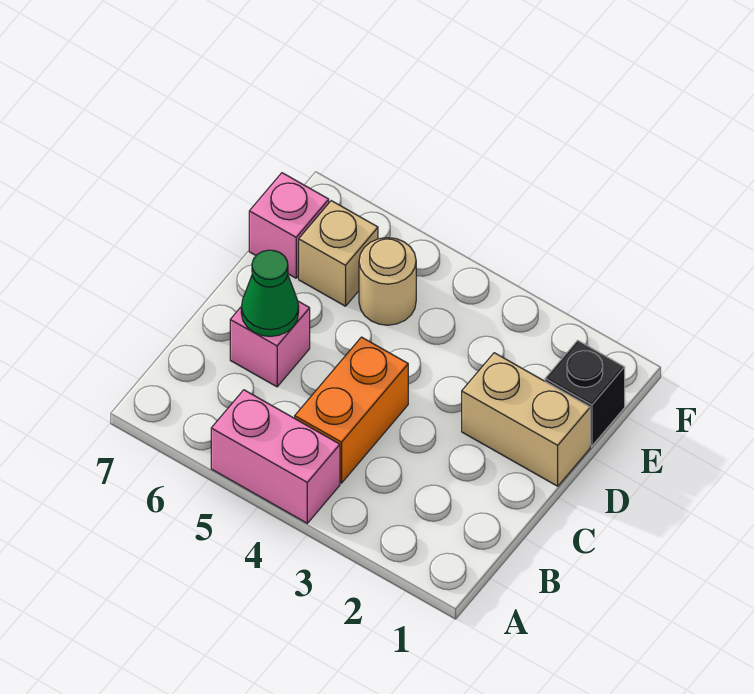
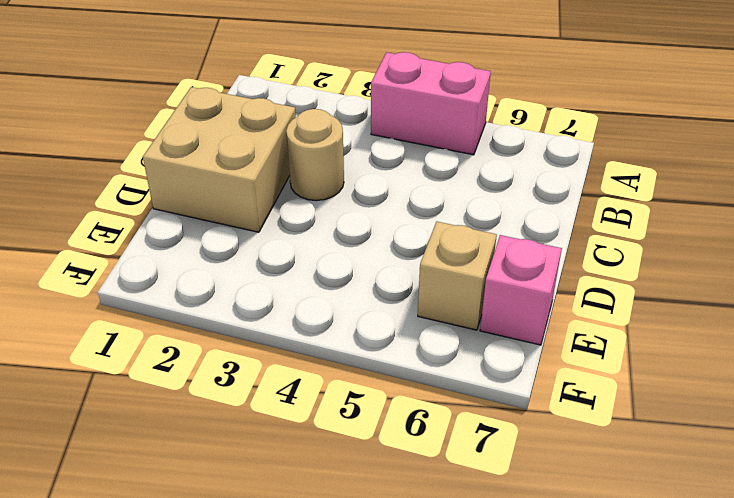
tan 2x2 brick [143,87,296,232] -> tan 1x2 brick [462,353,590,486]
tan 1x1 round brick [286,109,344,201] -> tan 1x1 round brick moved to [359,238,416,325]
none -> orange 1x2 brick [295,337,408,483]
none -> pink 1x1 brick [230,301,310,387]

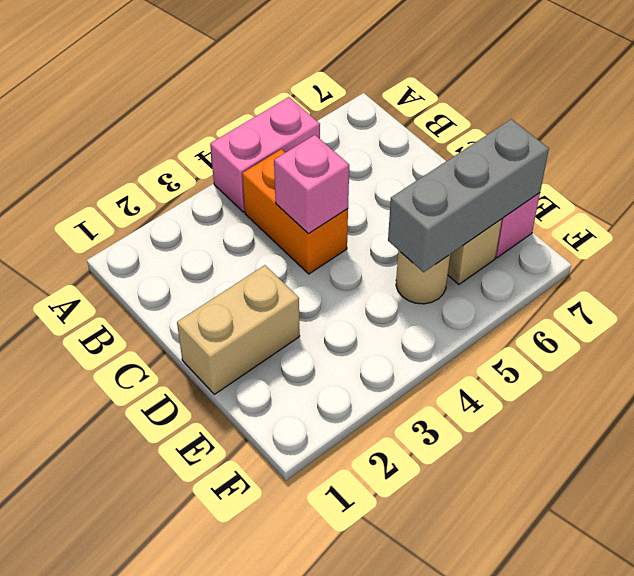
pink 1x1 brick [274,135,349,234] -> pink 1x1 brick moved to [230,301,310,387]
grey 1x3 brick [388,119,549,272] -> none
none -> black 1x1 brick [545,340,625,446]
none -> green 1x1 cone [241,250,299,336]

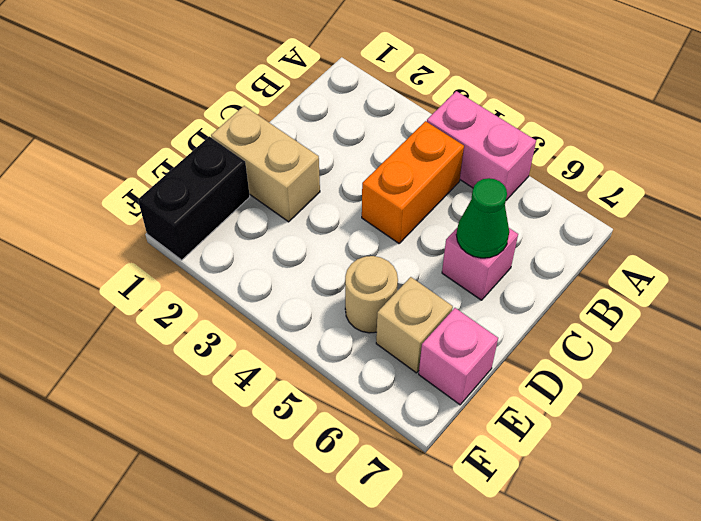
black 1x2 brick [138,136,250,260] -> black 1x1 brick [545,340,625,446]

